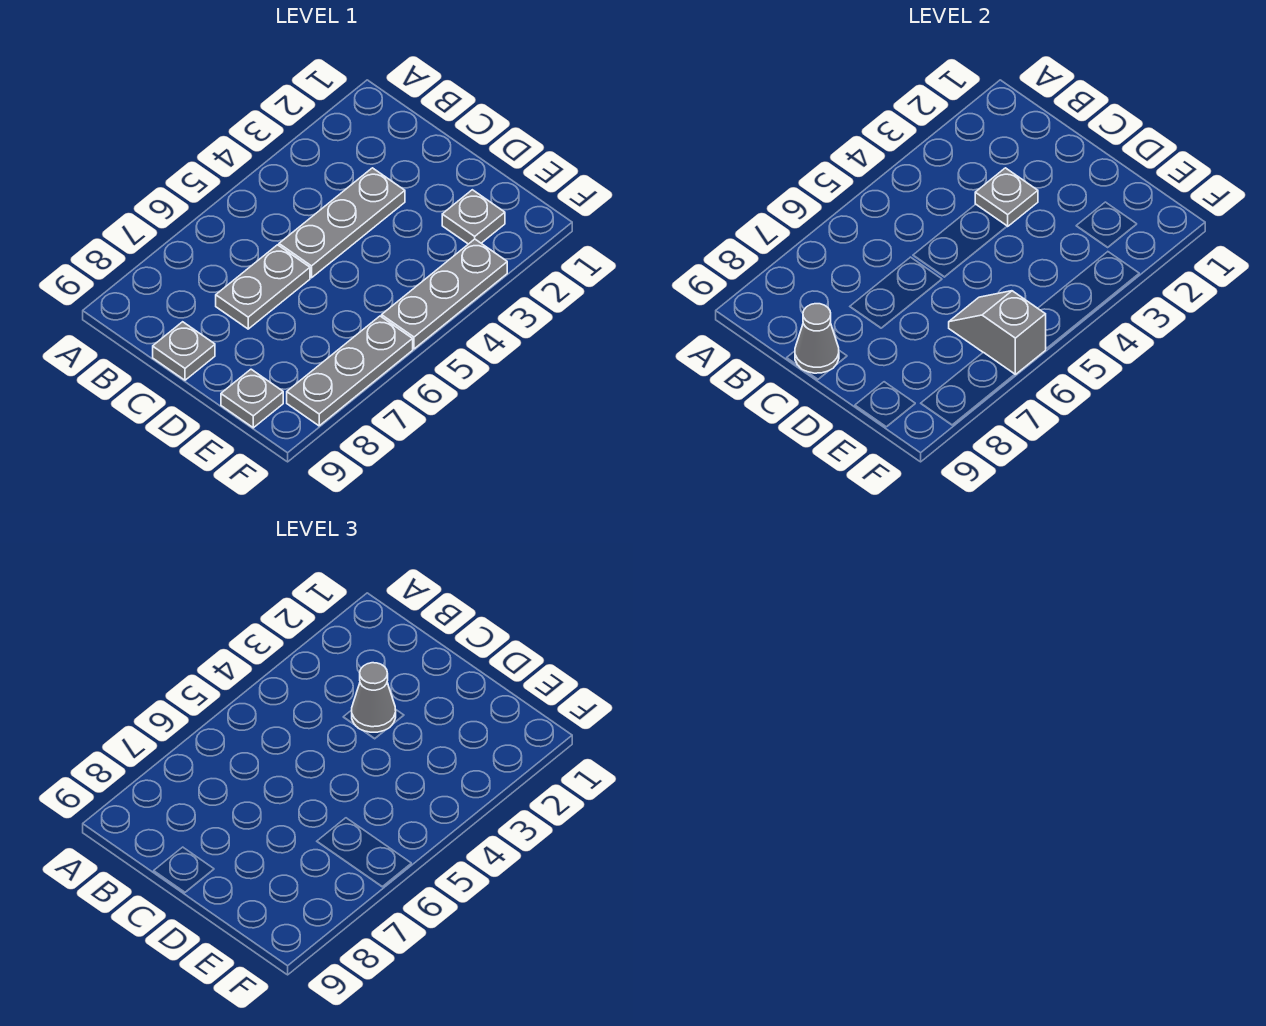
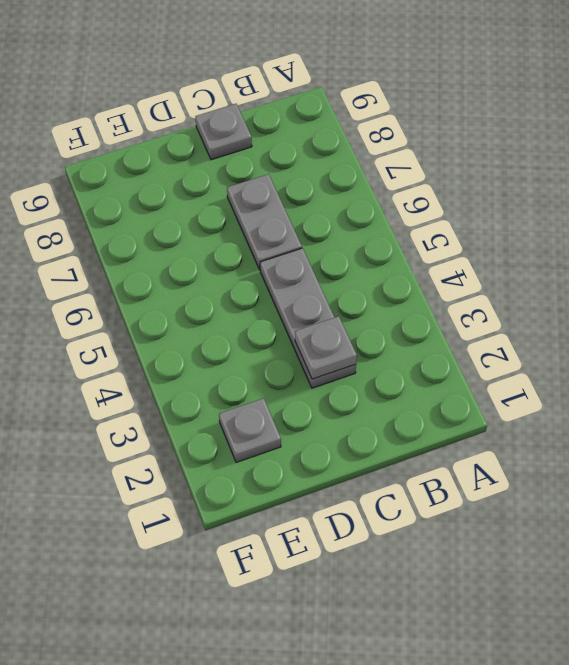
none -> grey 1x1 plate [221,369,283,428]
none -> grey 1x3 plate [382,239,507,349]

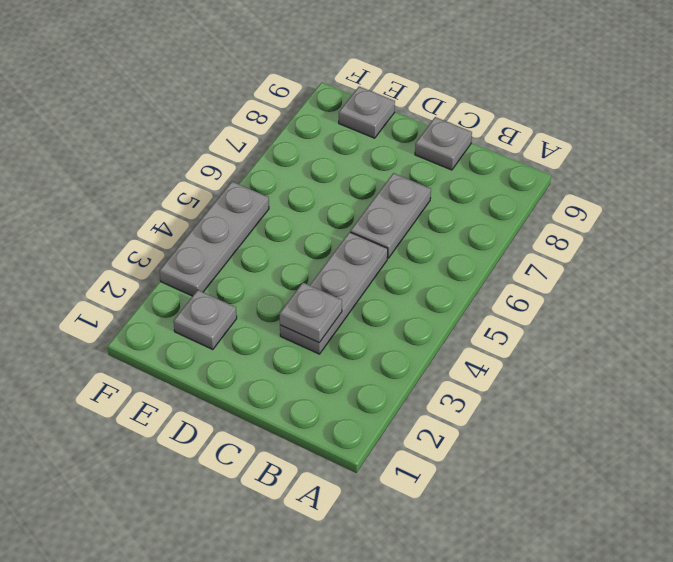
none -> grey 1x3 plate [287,316,413,426]
none -> grey 1x1 cone [795,304,839,373]

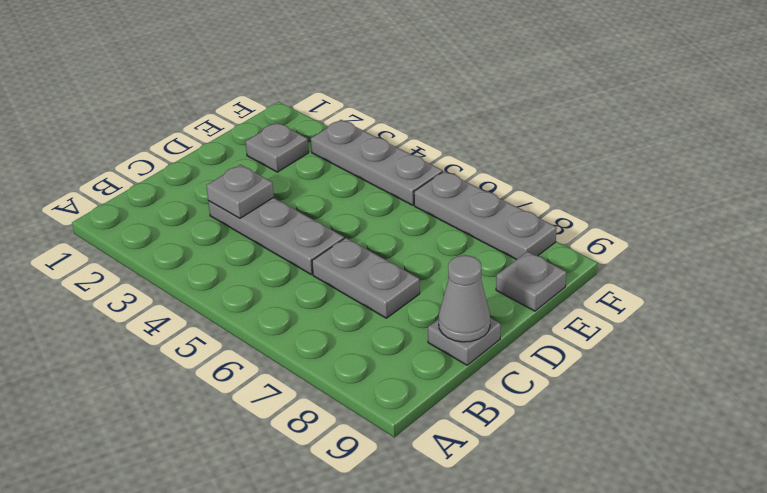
none -> grey 1x2 slope [949,291,1046,374]
none -> grey 1x1 cone [352,663,396,732]

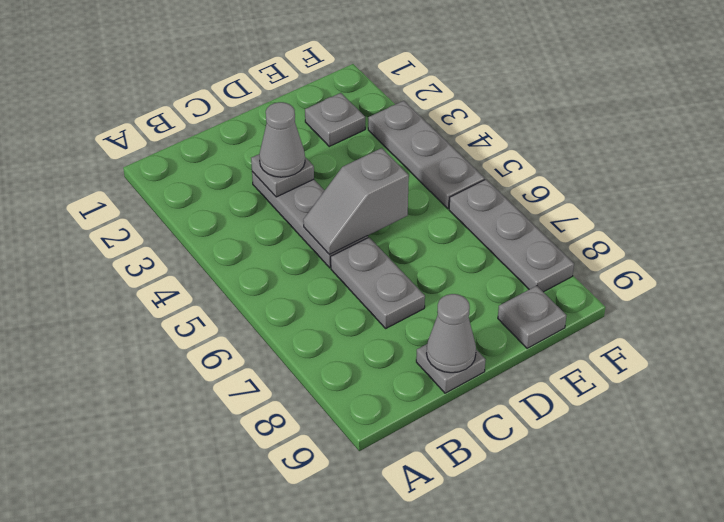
grey 1x2 slope [303,148,409,255] -> grey 1x2 slope moved to [949,291,1046,374]

